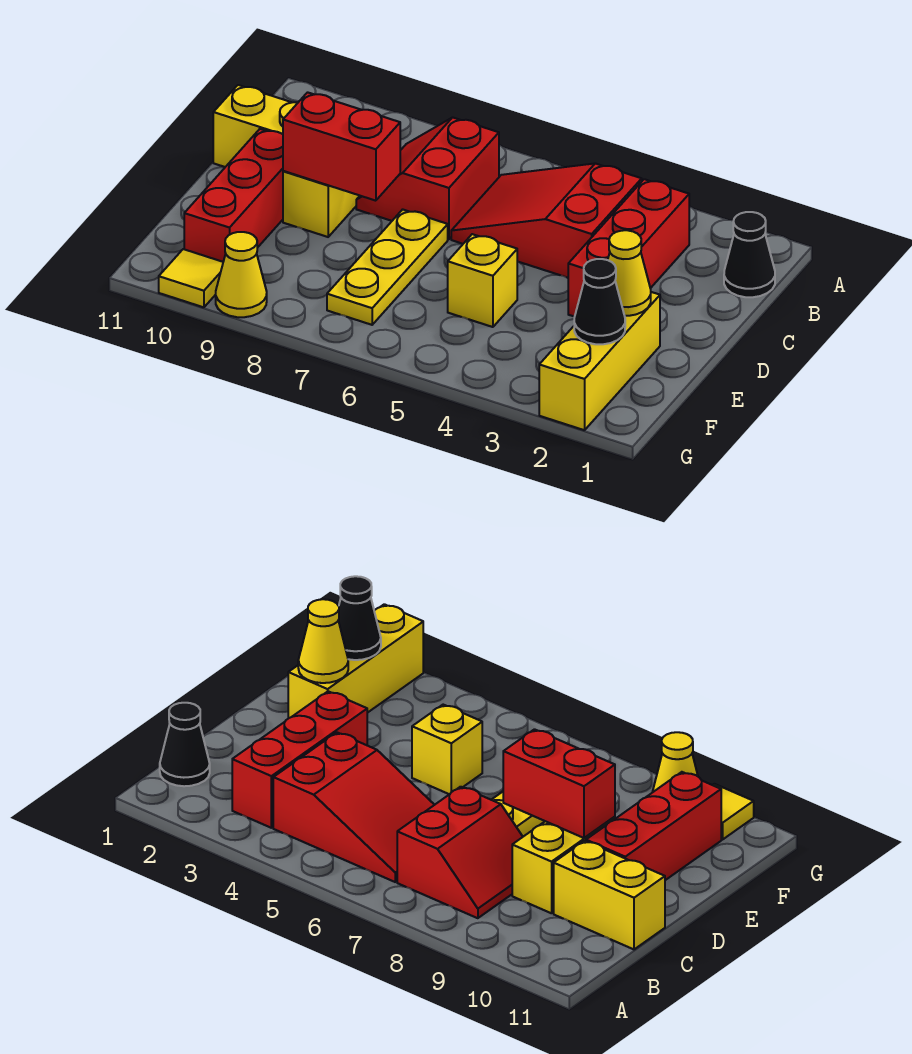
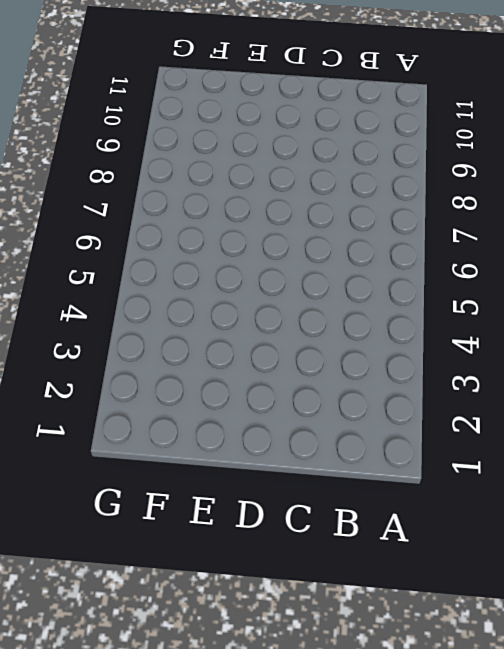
none -> black 1x1 cone [724,212,775,297]
none -> red 1x3 brick [568,179,689,317]
none -> red 2x3 slope [451,163,642,278]

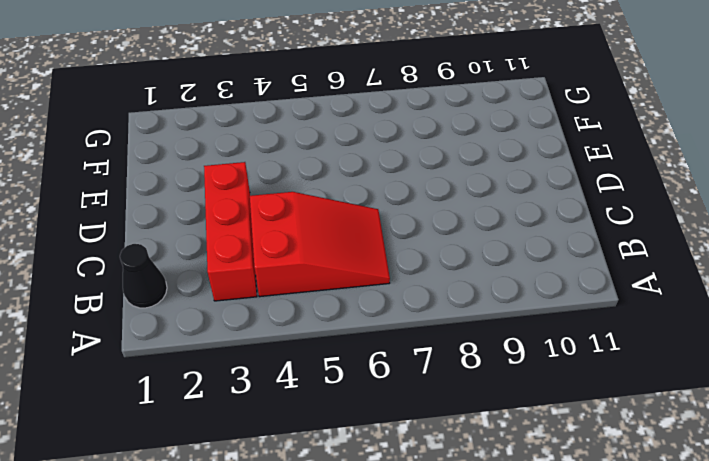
none -> red 2x2 slope [356,117,499,239]
none -> yellow 1x2 brick [283,171,360,237]
none -> yellow 1x2 brick [213,85,298,167]

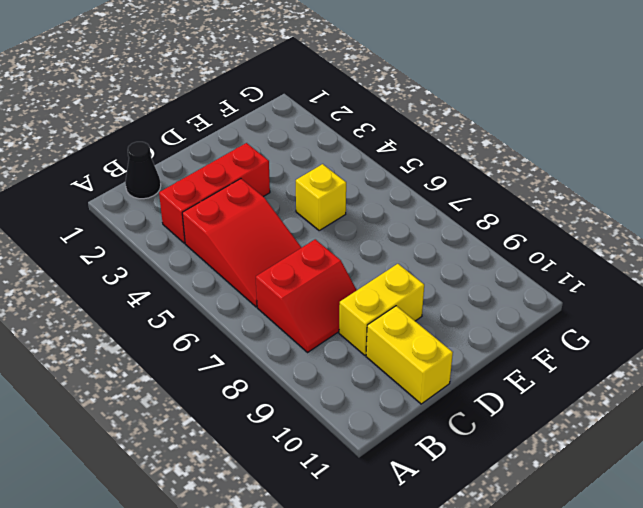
none -> yellow 1x3 plate [327,209,448,325]
none -> red 1x3 brick [184,129,283,262]
none -> yellow 1x3 brick [539,292,660,430]

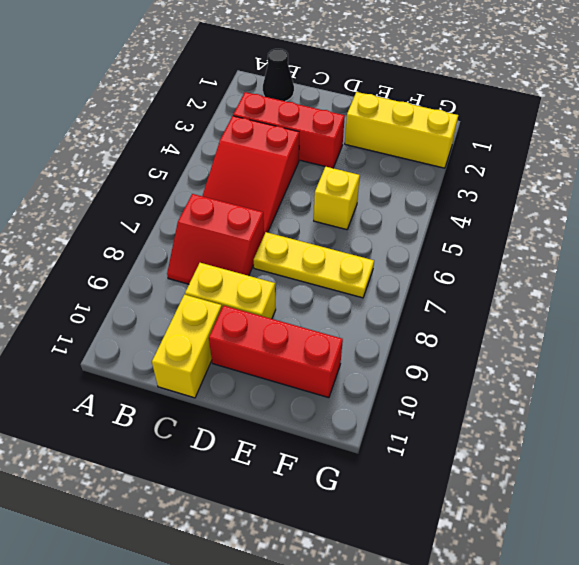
none -> yellow 1x1 cone [216,232,267,317]
none -> yellow 1x1 tile [159,249,223,307]
none -> red 1x2 brick [283,92,400,201]

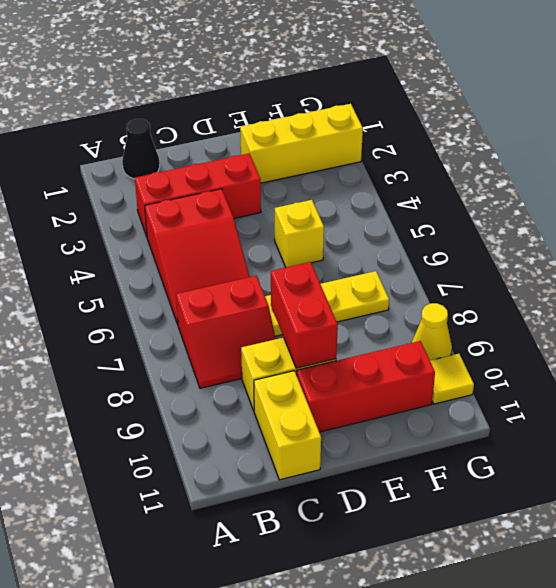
none -> yellow 1x1 cone [608,230,651,316]
none -> black 1x1 cone [574,259,625,344]

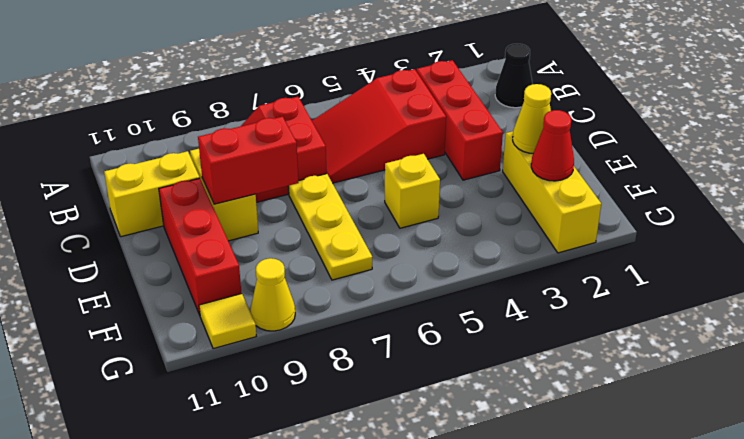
red 1x1 cone [531,110,574,181] -> black 1x1 cone [574,259,625,344]

